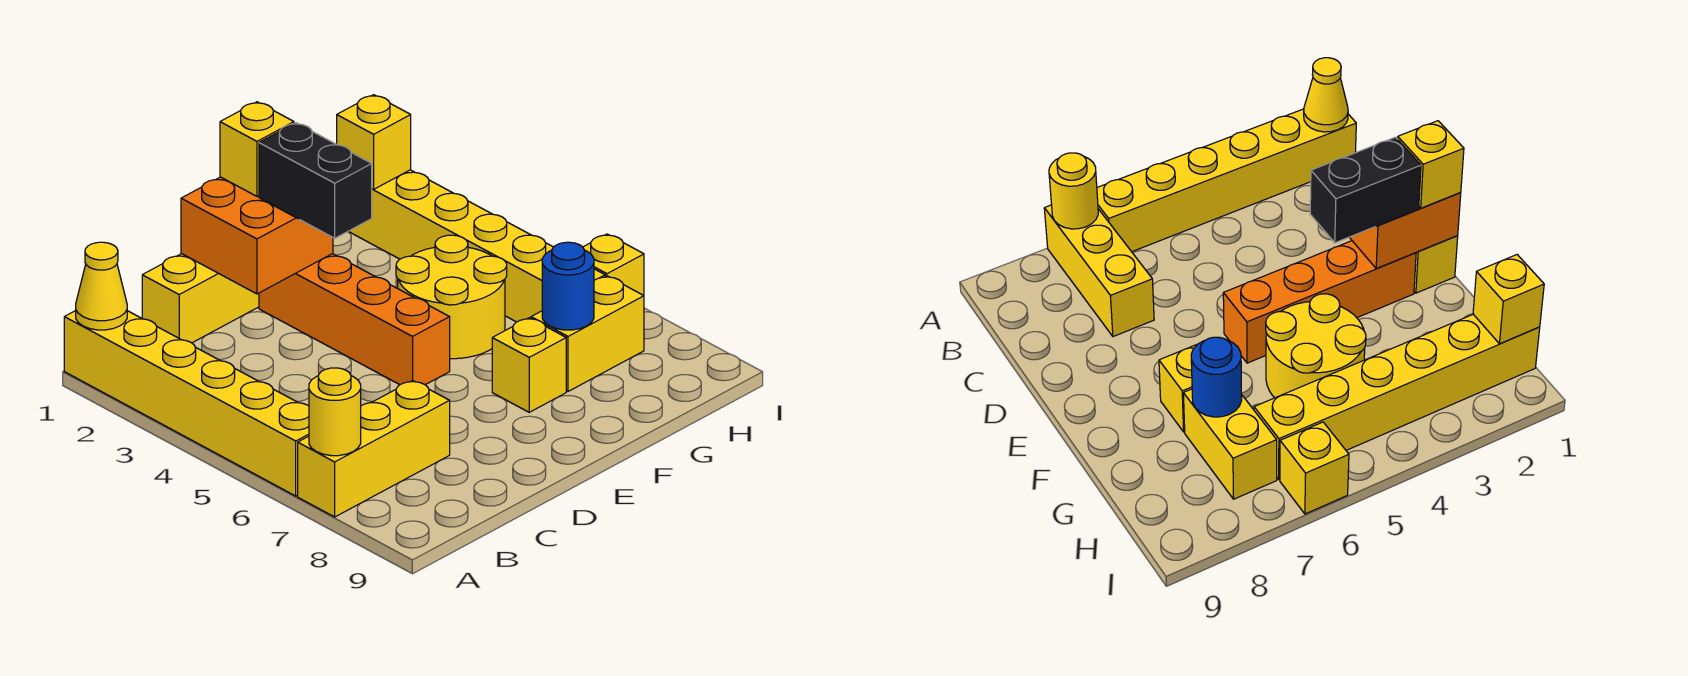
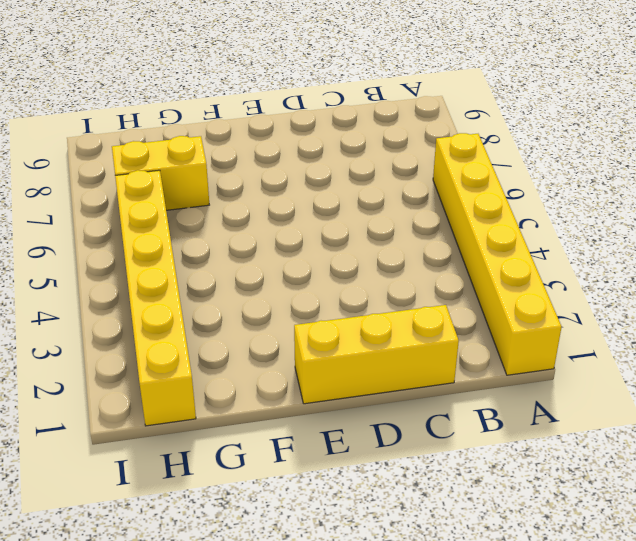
none -> yellow 1x3 brick [298,380,450,517]
none -> orange 1x4 brick [259,254,450,385]
none -> yellow 2x2 round brick [396,235,507,359]

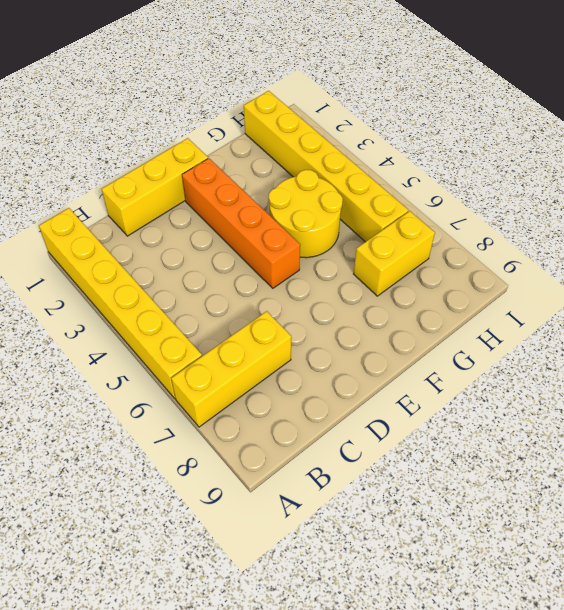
none -> yellow 1x1 brick [492,318,566,412]
none -> yellow 1x1 brick [583,234,644,295]
none -> yellow 1x1 cone [76,242,127,330]

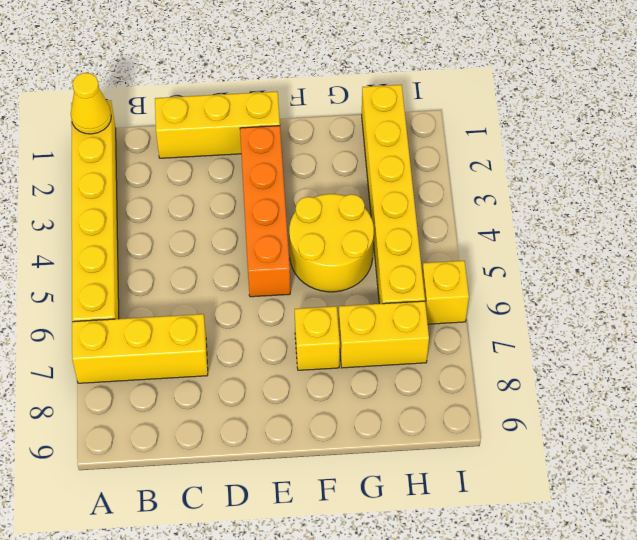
none -> yellow 1x1 round brick [309,368,361,456]
none -> orange 2x2 brick [181,177,333,294]
none -> blue 1x1 round brick [542,242,594,330]

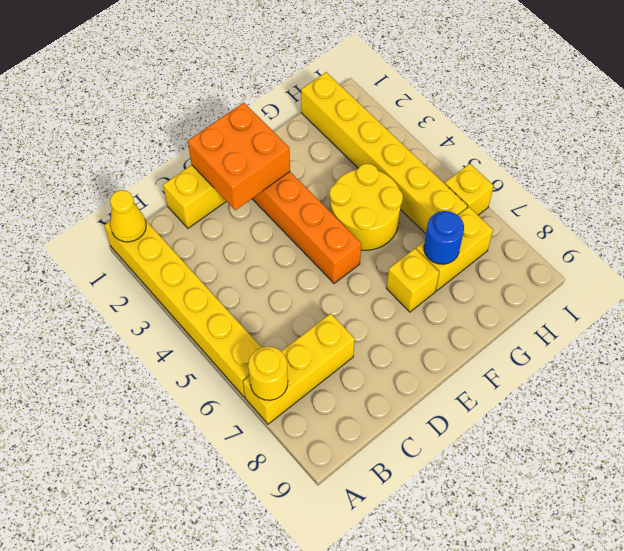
none -> yellow 1x1 brick [337,95,411,189]
none -> yellow 1x1 brick [220,102,294,196]
none -> black 1x2 brick [259,123,372,238]

